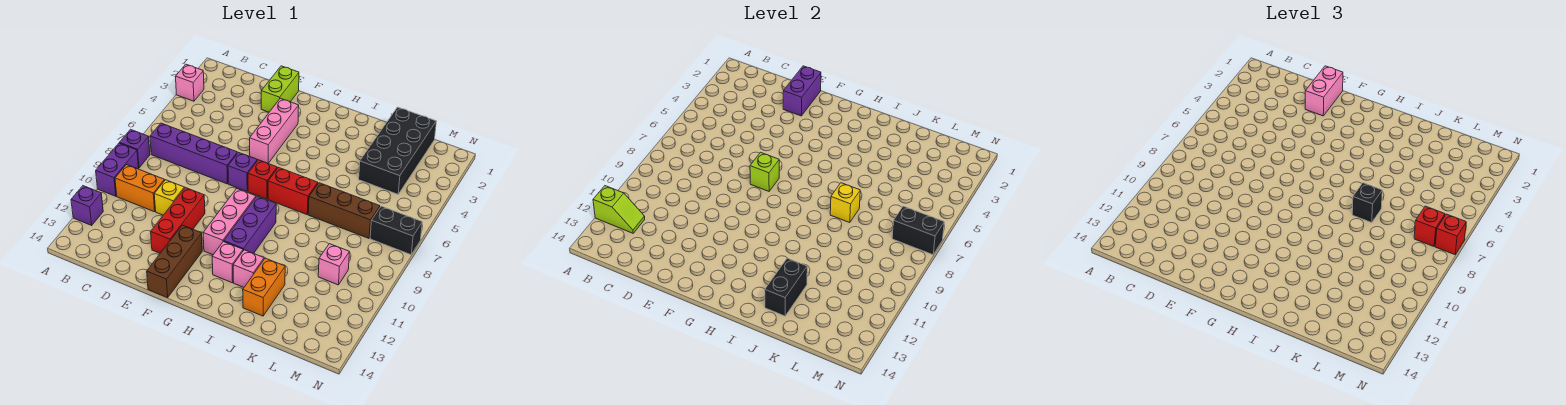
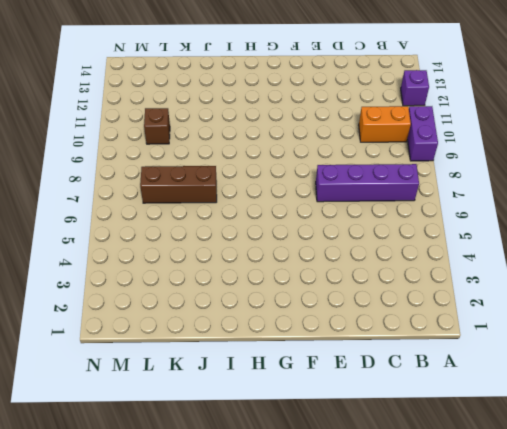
brown 1x1 brick [144,108,170,144] -> pink 1x1 brick [318,244,349,285]
none -> pink 1x1 brick [176,64,204,101]
none -> purple 1x1 brick [120,129,150,168]
none -> yellow 1x1 brick [154,180,184,215]
none -> lime 1x2 brick [261,66,299,112]

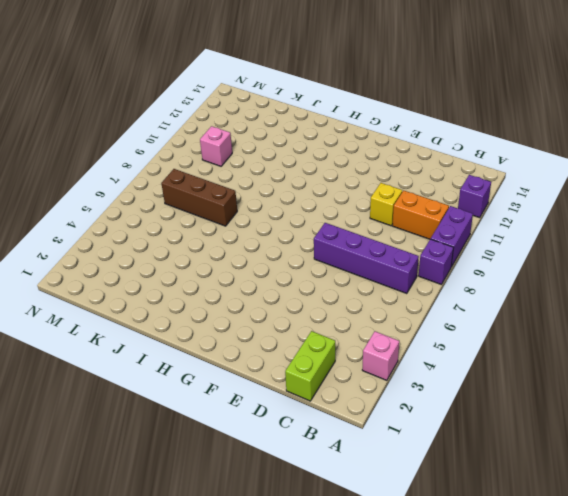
lime 1x2 brick [285,331,335,401] -> lime 1x2 brick moved to [261,66,299,112]
none -> red 1x3 brick [151,188,205,253]
none -> pink 1x3 brick [250,98,299,163]
none -> purple 1x1 brick [228,152,257,191]
none -> brown 1x3 brick [147,225,202,298]

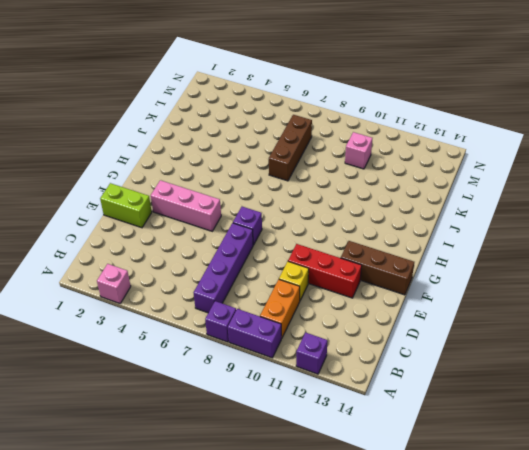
none -> red 1x1 brick [248,160,277,199]
none -> pink 1x3 brick [203,188,256,255]
none -> red 1x2 brick [268,167,318,215]
none -> purple 1x3 brick [224,196,276,253]

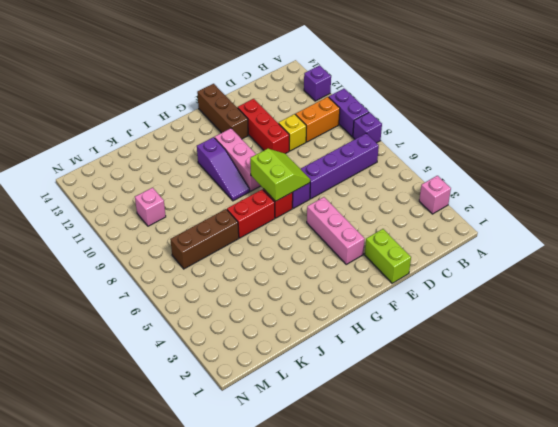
lime 2x2 slope [250,149,310,201] -> lime 1x1 brick [750,152,779,191]
purple 1x3 slope [197,137,250,201] -> purple 1x3 brick [224,196,276,253]
none -> pink 1x1 brick [212,242,243,283]
none -> pink 1x1 brick [233,250,264,287]
none -> orange 1x2 brick [243,258,285,316]
none -> black 2x4 brick [359,107,436,194]

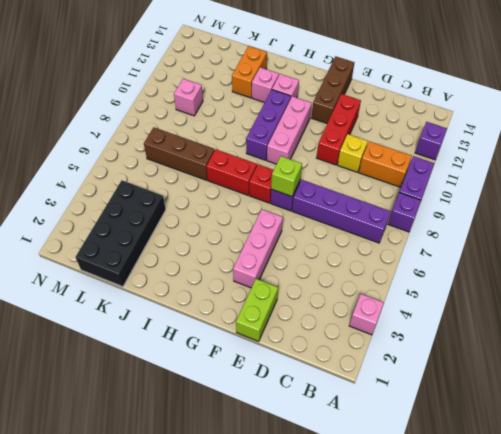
none -> black 1x2 brick [370,206,422,255]
none -> lime 1x2 slope [593,186,645,233]
none -> purple 1x2 brick [783,66,821,116]
none -> yellow 1x1 brick [830,183,860,222]

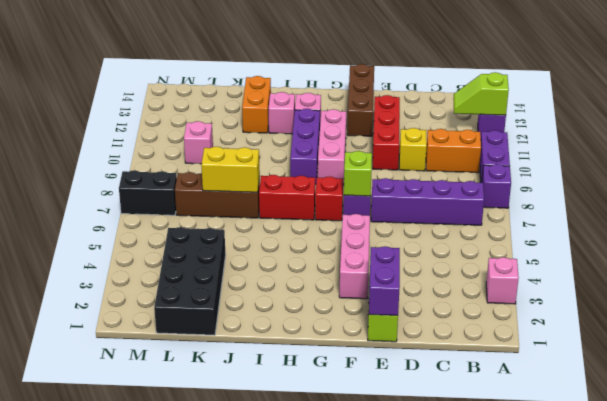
yellow 1x2 brick [201,147,260,192] -> yellow 1x1 brick [830,183,860,222]
none -> black 1x2 brick [765,258,807,316]
none -> black 1x2 brick [892,206,944,255]
none -> pink 1x2 brick [1305,66,1343,116]
none -> black 1x1 brick [1352,183,1382,222]

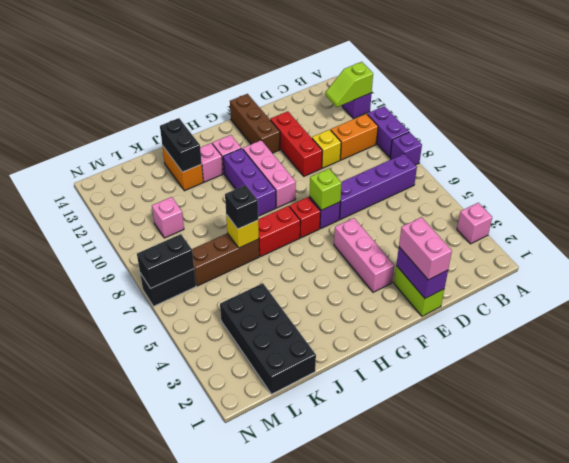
none -> red 1x1 brick [1414,206,1445,246]
none -> red 1x1 brick [1435,214,1466,255]

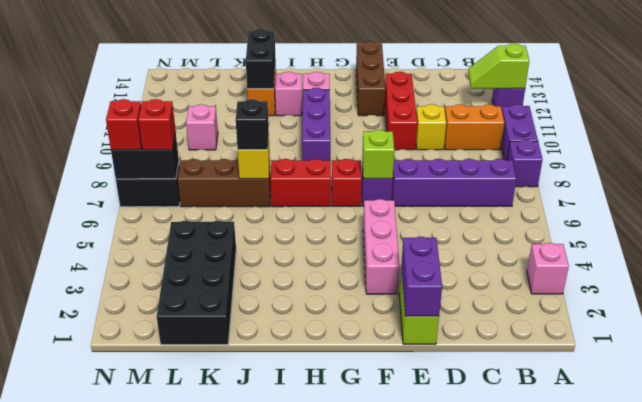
none -> pink 1x3 brick [203,188,256,255]
none -> pink 1x2 brick [1305,66,1343,116]

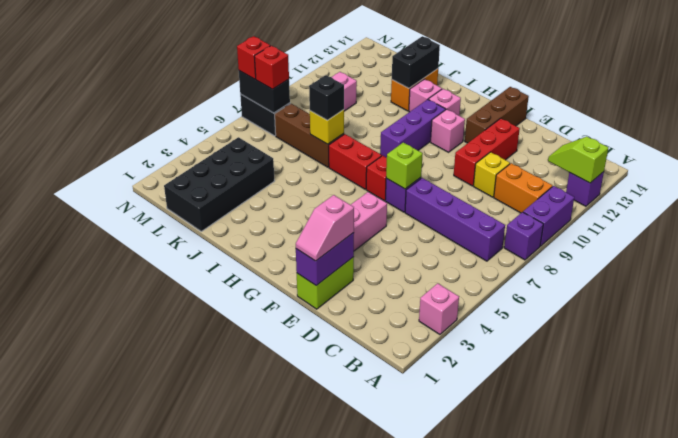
pink 1x2 slope [296,195,354,261] -> pink 1x2 brick [1305,66,1343,116]
pink 1x1 brick [431,109,465,152] -> pink 1x3 brick [203,188,256,255]

